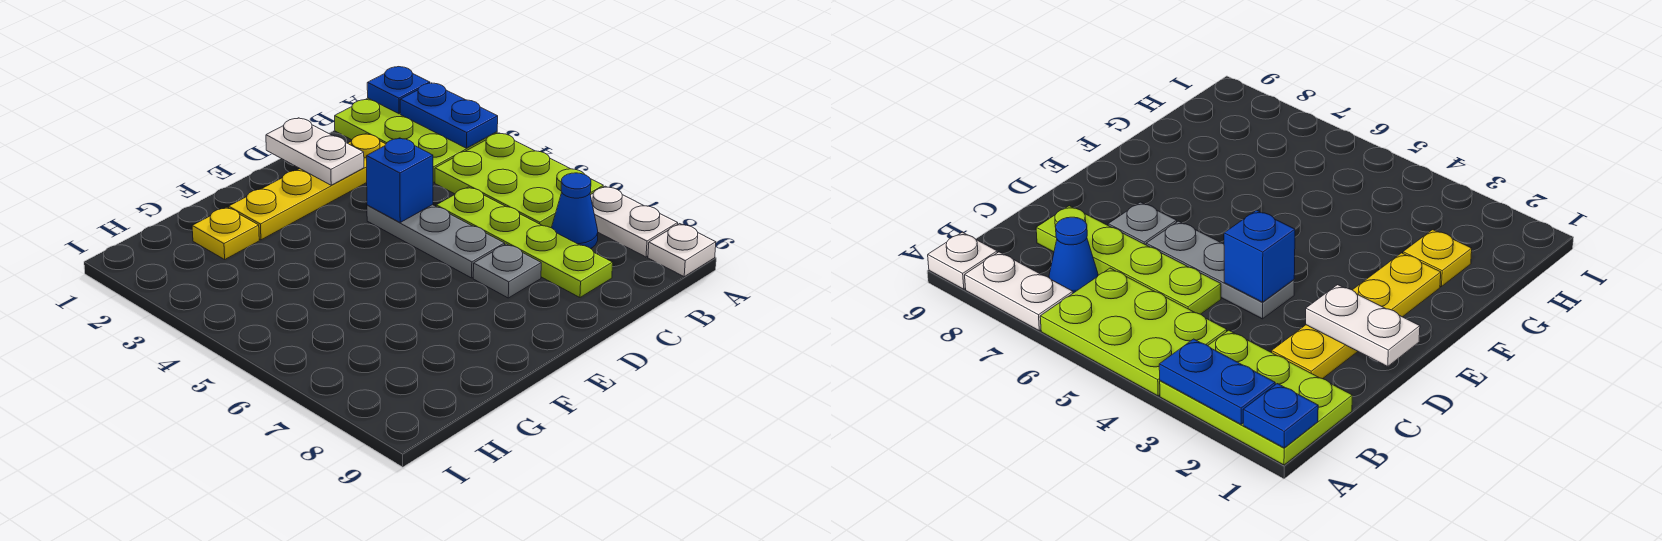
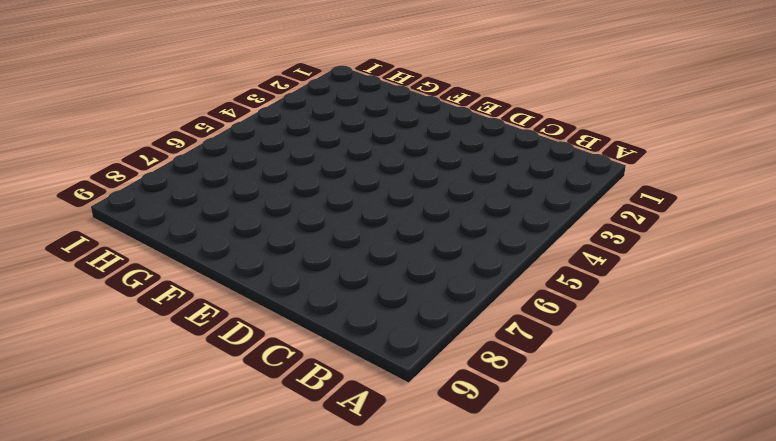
none -> lime 2x3 plate [335,98,497,182]
none -> lime 2x3 plate [435,133,603,228]
none -> white 1x2 plate [590,186,678,257]

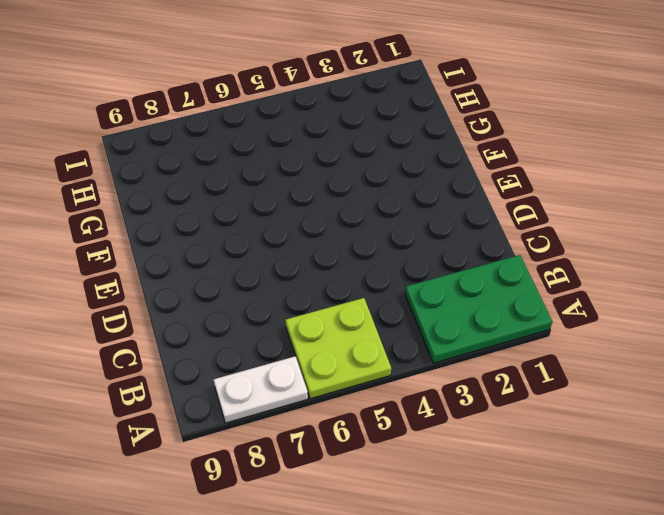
green 2x3 plate [405,255,552,363] -> lime 2x3 plate [335,98,497,182]
lime 2x2 plate [285,298,391,399] -> lime 2x3 plate [435,133,603,228]
none -> white 1x1 plate [648,224,716,277]
none -> blue 1x1 cone [552,173,598,249]
none -> yellow 1x4 plate [229,134,385,240]

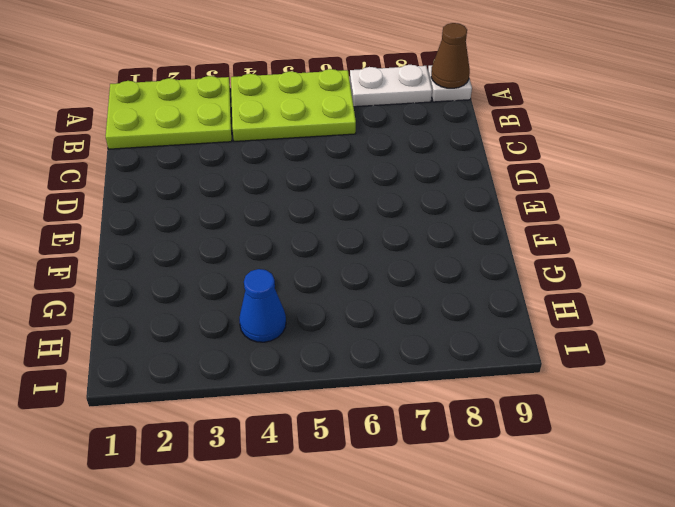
brown 1x1 cone [431,23,470,88] -> none
blue 1x1 cone [239,269,286,342] -> blue 1x1 cone moved to [552,173,598,249]
none -> yellow 1x4 plate [229,134,385,240]
none -> lime 1x4 plate [436,187,613,297]
none -> grey 1x3 plate [367,205,505,278]

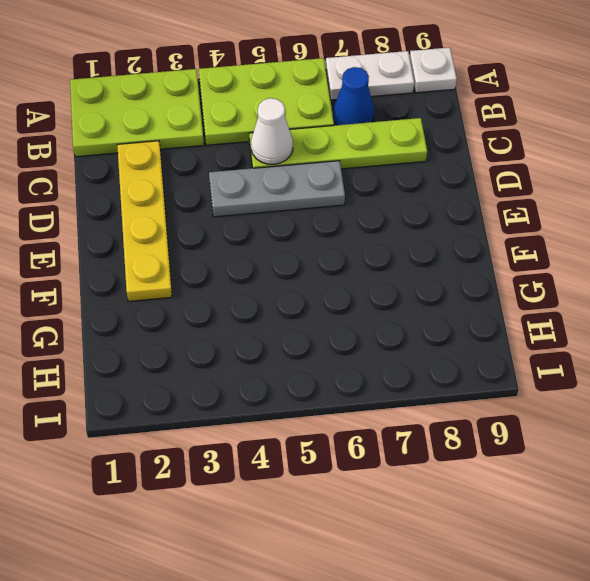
white 1x1 cone [251,98,293,164] -> none
none -> grey 1x1 plate [473,244,541,298]
none -> yellow 1x1 plate [192,207,259,259]
none -> blue 1x1 plate [367,67,430,114]

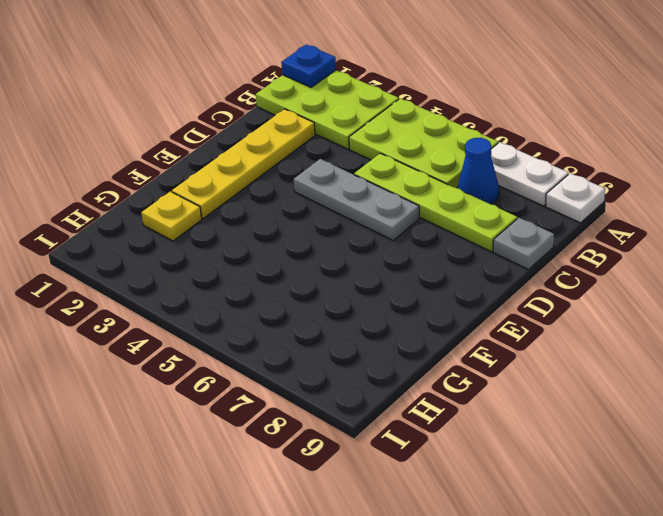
grey 1x1 plate [493,218,554,270] -> grey 1x1 plate moved to [473,244,541,298]
none -> blue 1x2 plate [400,83,498,148]
none -> white 1x2 plate [266,118,364,185]
none -> blue 1x1 brick [366,138,433,222]

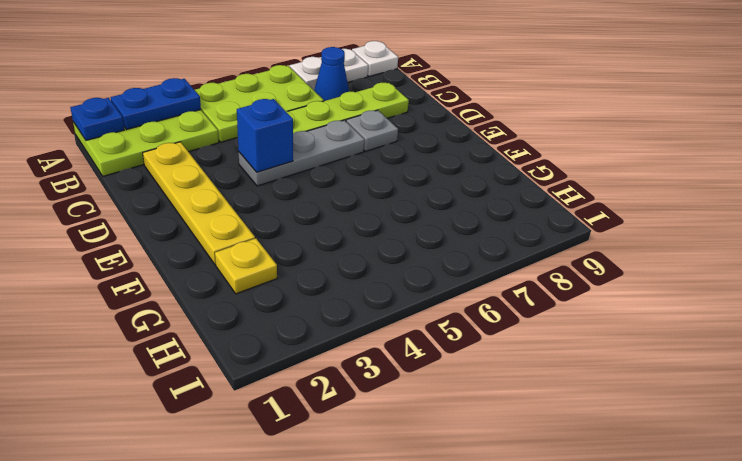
none -> white 1x2 plate [266,118,364,185]

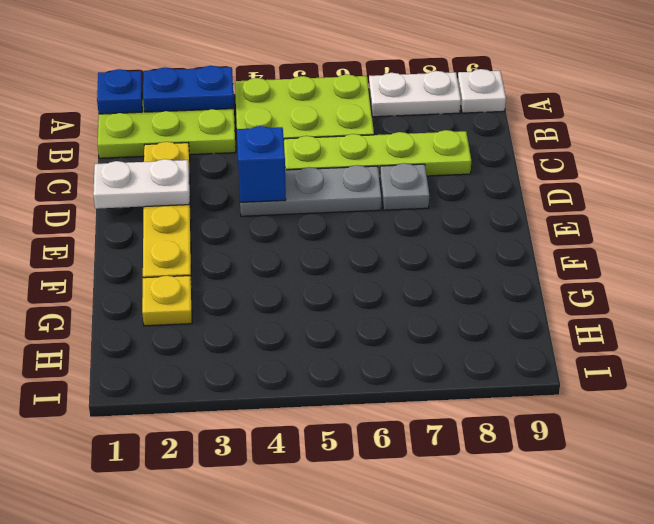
none -> blue 1x1 cone [552,173,598,249]

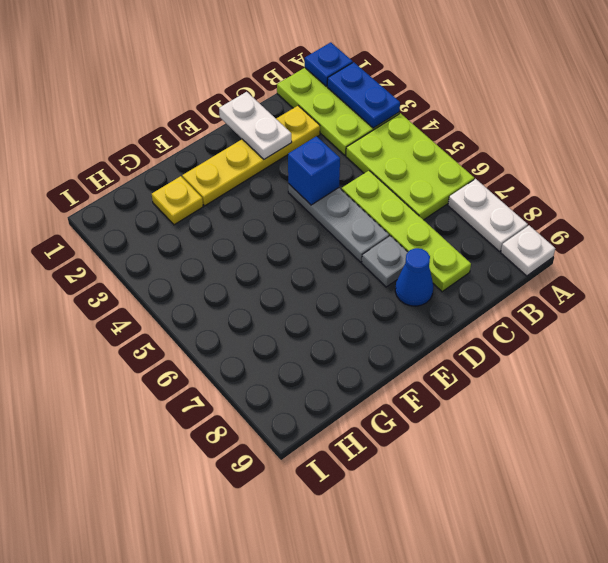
blue 1x1 cone [395,248,433,306] -> blue 1x1 cone moved to [552,173,598,249]

